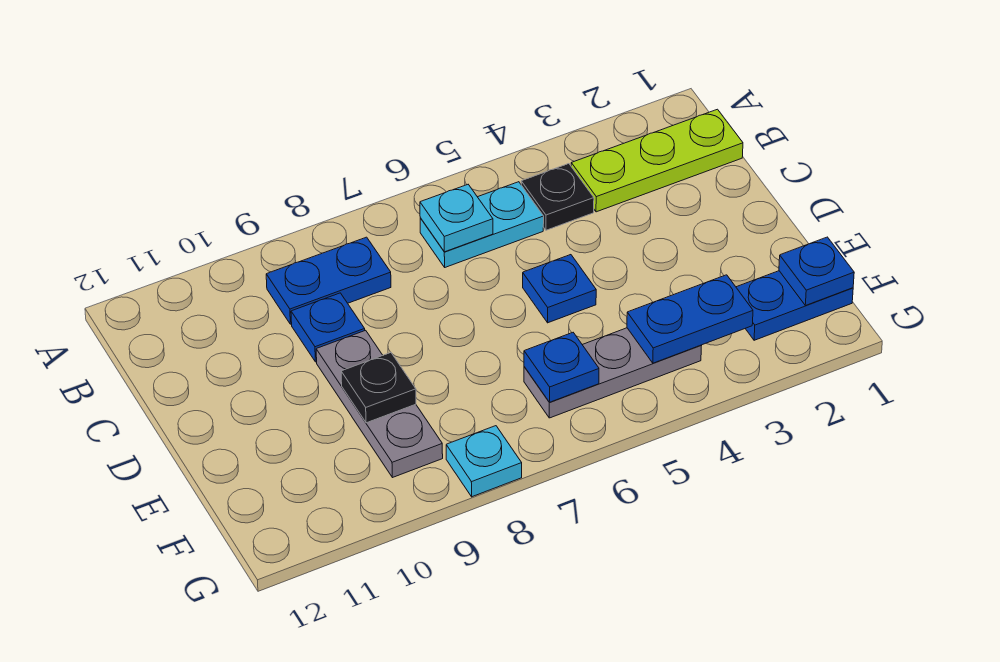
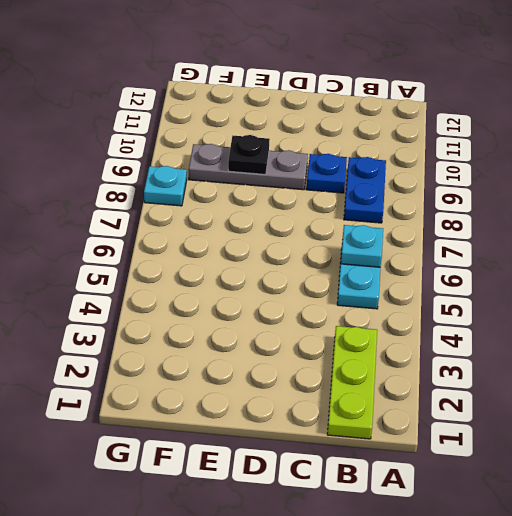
none -> black 1x1 plate [521,164,594,230]
none -> blue 1x1 plate [523,255,596,323]
none -> blue 1x2 plate [736,271,853,340]

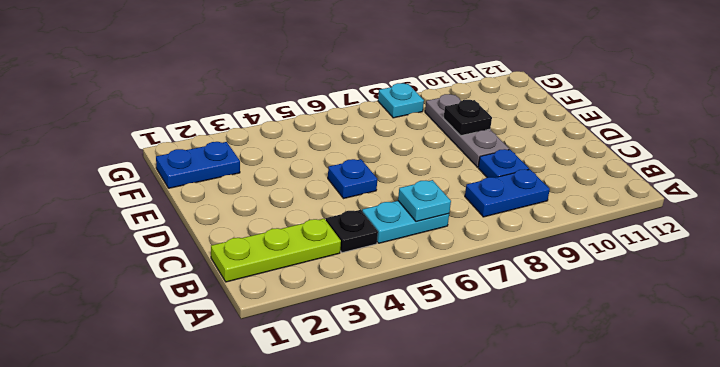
none -> grey 1x3 plate [524,328,701,418]
none -> blue 1x1 plate [779,237,854,306]
none -> blue 1x2 plate [627,275,753,363]

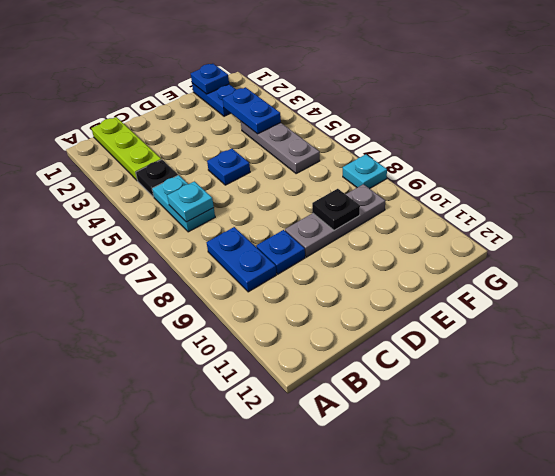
none -> blue 1x1 plate [524,333,599,402]

